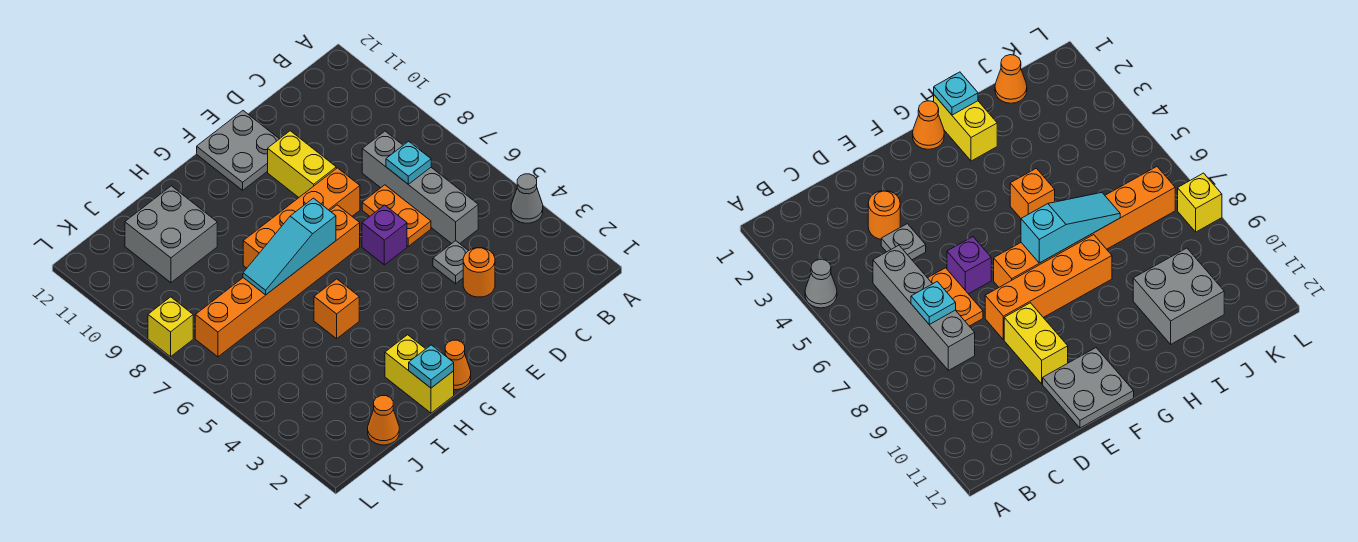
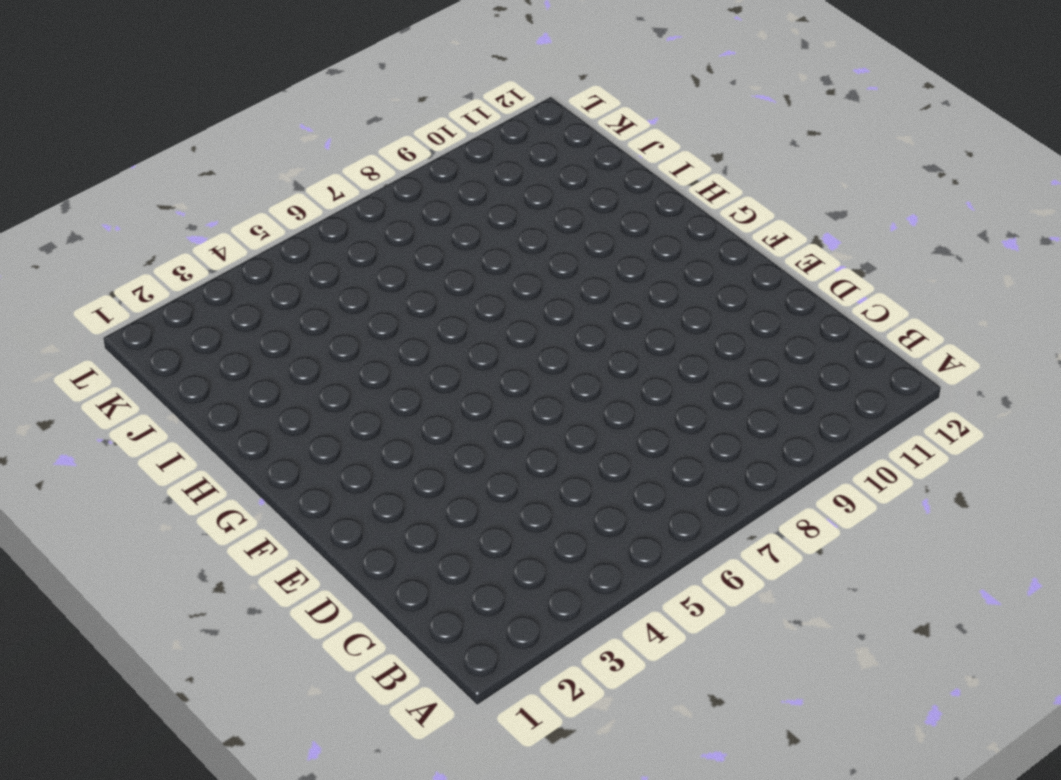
none -> grey 1x1 cone [511,174,543,223]
none -> grey 1x4 brick [362,131,478,244]
none -> orange 1x1 round brick [463,248,495,297]

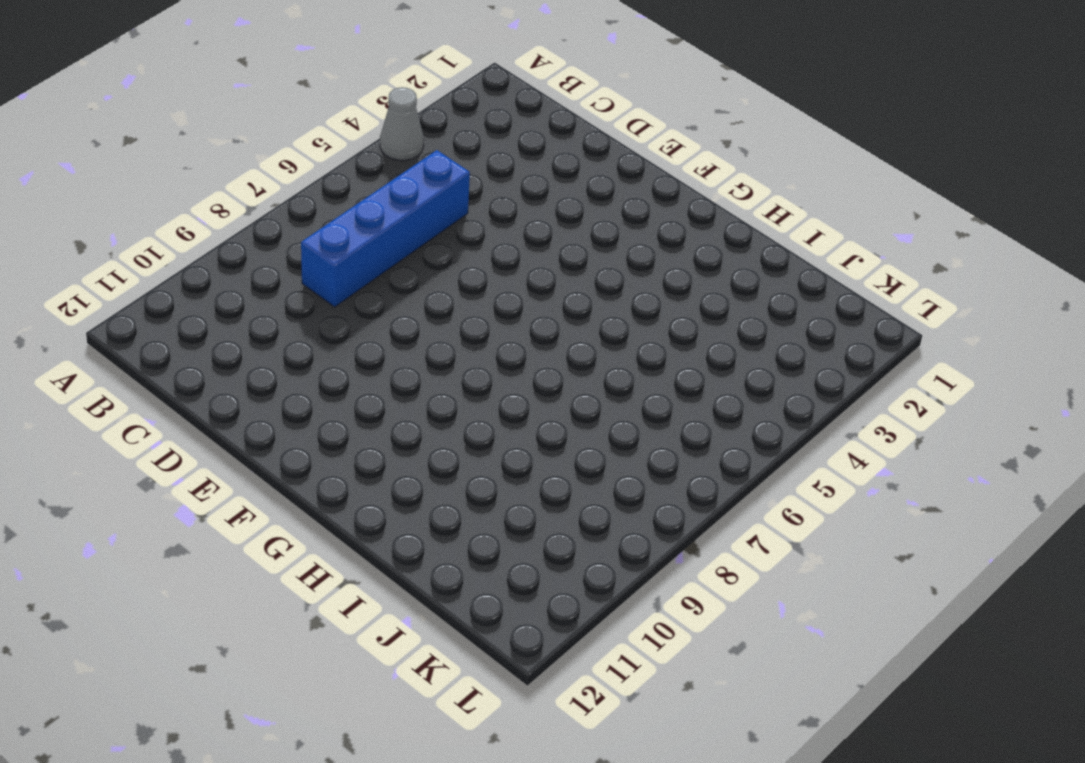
blue 1x4 brick [301,150,470,307] -> grey 1x4 brick [362,131,478,244]
none -> orange 1x1 round brick [463,248,495,297]
none -> grey 1x1 plate [433,241,468,284]
none -> orange 1x2 plate [362,185,431,246]

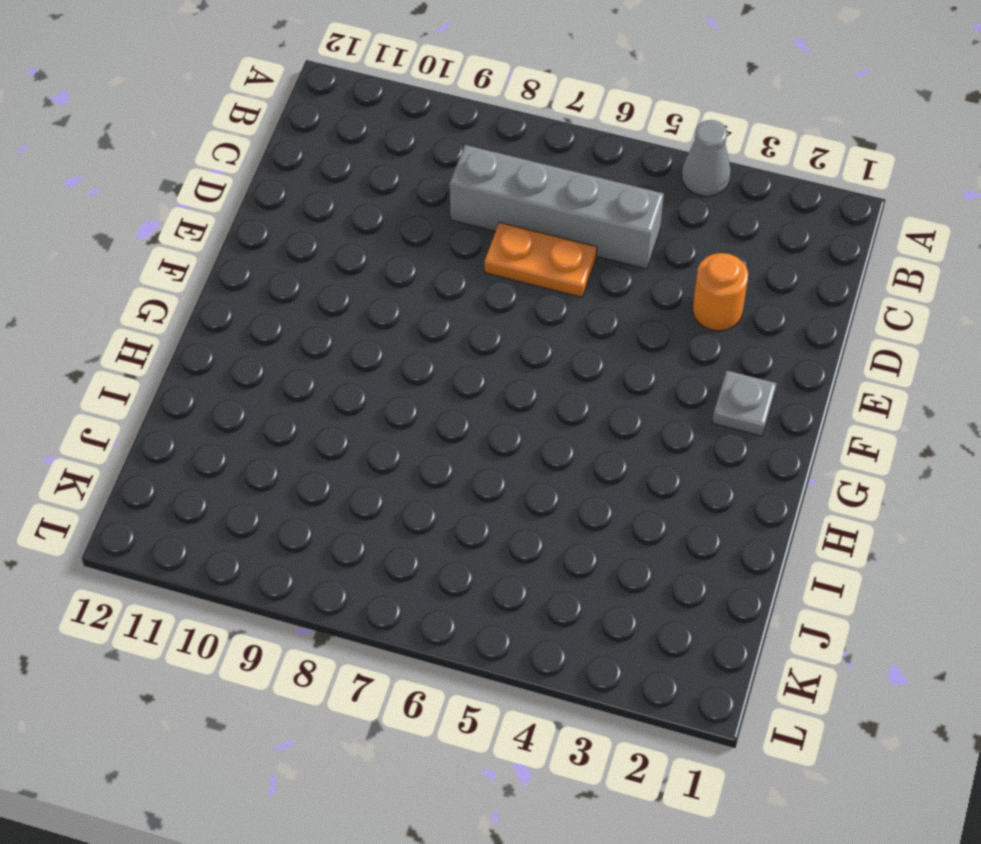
grey 1x1 plate [712,371,777,436] -> grey 1x1 plate moved to [433,241,468,284]
none -> purple 1x1 brick [362,205,407,265]
none -> orange 1x4 brick [243,168,360,268]
none -> yellow 1x2 brick [268,131,336,197]

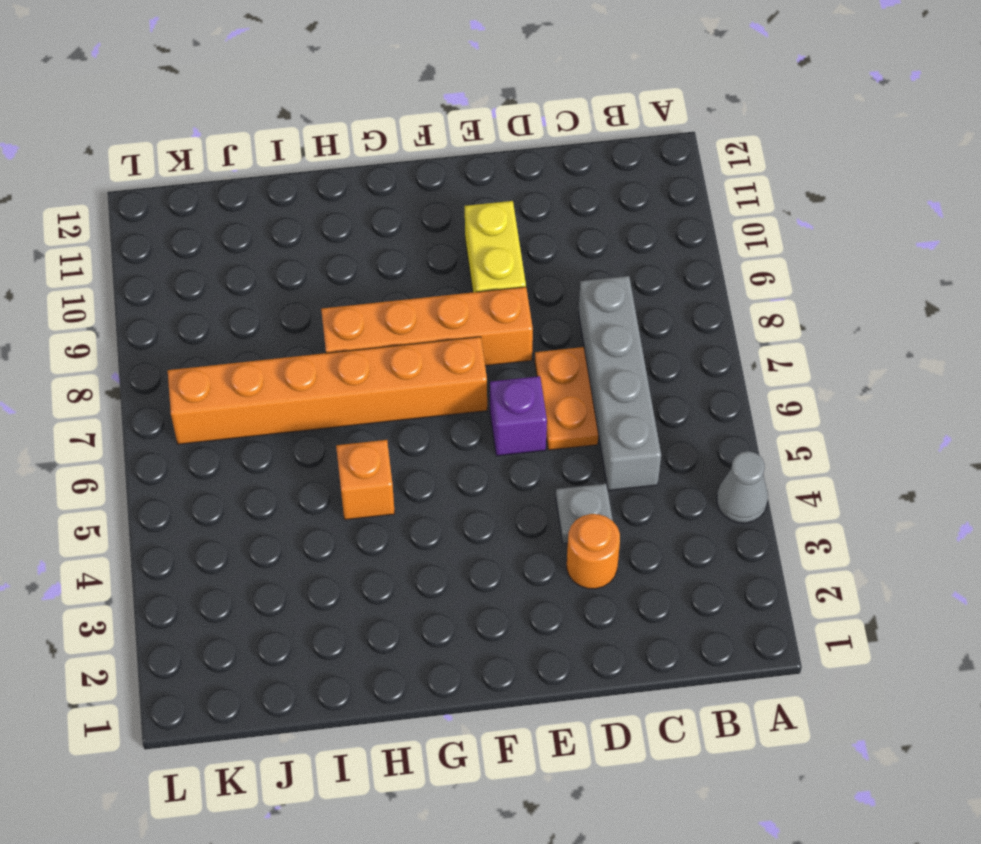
none -> grey 2x2 plate [197,111,279,190]
none -> orange 1x1 cone [445,340,471,390]
none -> yellow 1x2 brick [385,335,454,413]

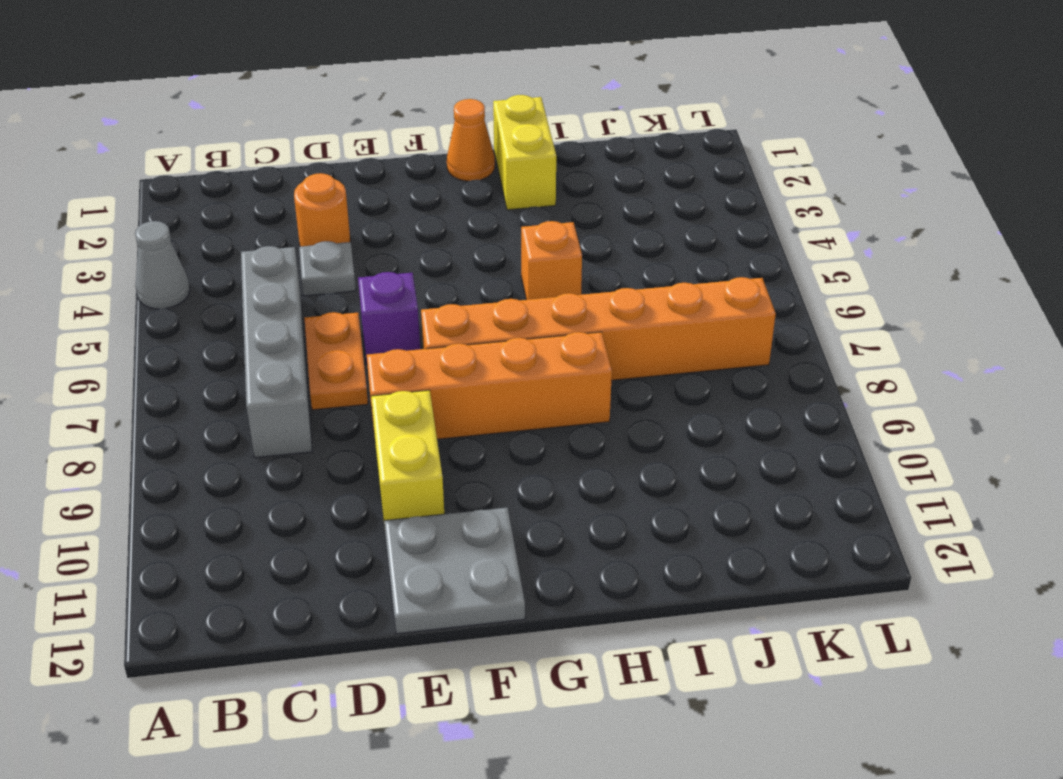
none -> grey 2x2 brick [125,186,217,283]
none -> orange 1x1 cone [368,396,399,445]
none -> yellow 1x1 brick [148,297,193,357]

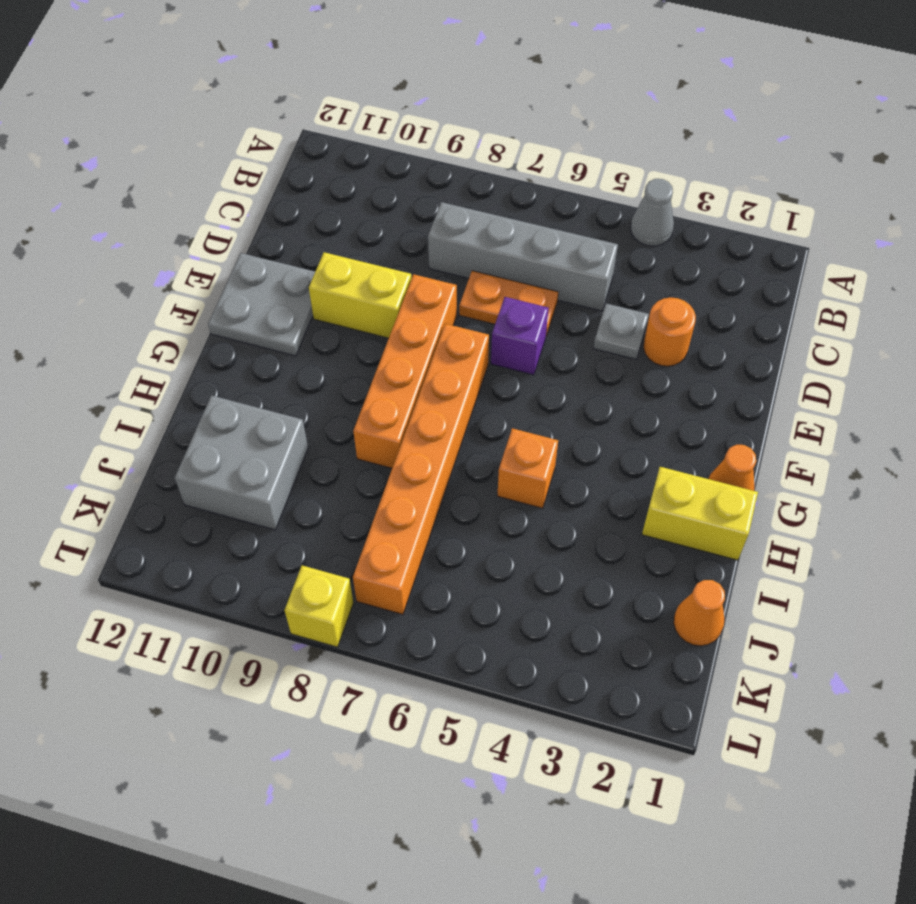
none -> cyan 1x1 plate [386,141,431,185]
none -> cyan 1x3 slope [243,198,336,295]
none -> cyan 1x1 plate [409,345,454,388]

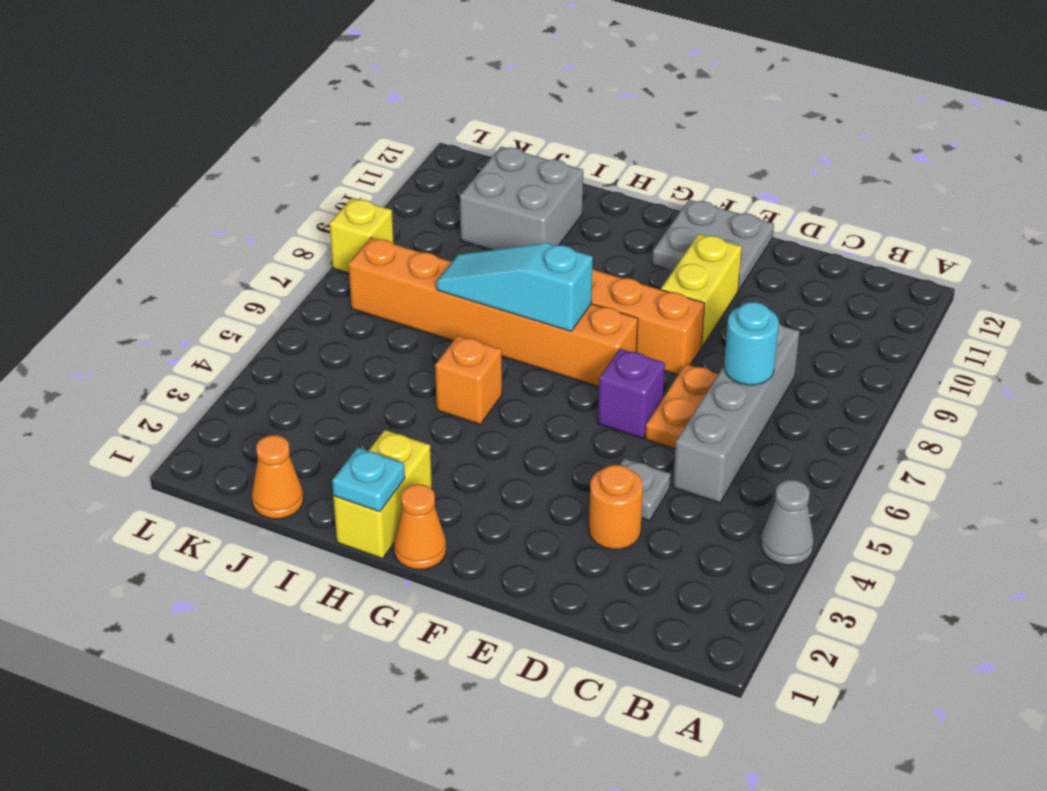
cyan 1x1 round brick [724,302,779,385] -> cyan 1x1 plate [386,141,431,185]

